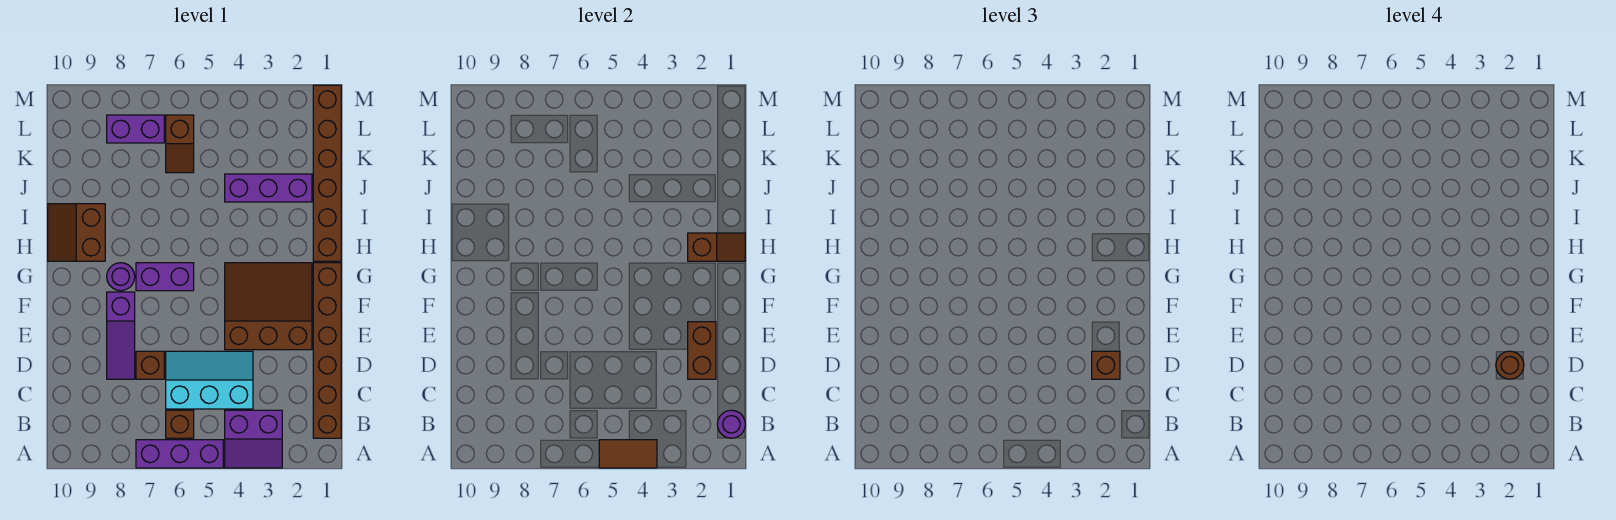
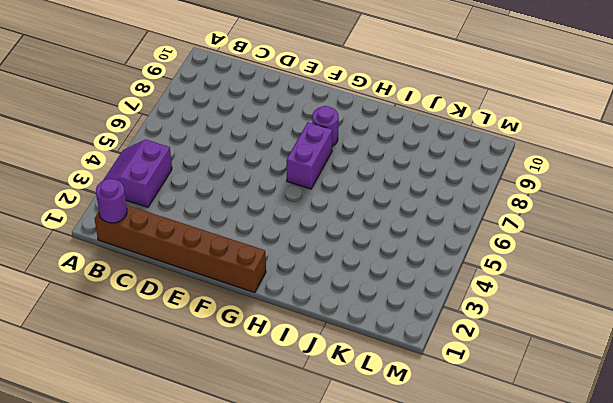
none -> purple 1x3 brick [136,440,223,468]
none -> brown 1x1 brick [166,410,194,438]
none -> cyan 2x3 slope [166,351,253,409]

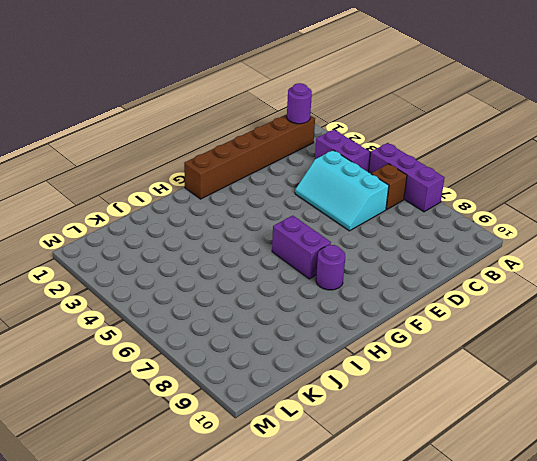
none -> brown 1x1 brick [136,351,164,379]
none -> purple 1x3 slope [107,292,135,379]
none -> brown 3x3 slope [225,263,312,350]

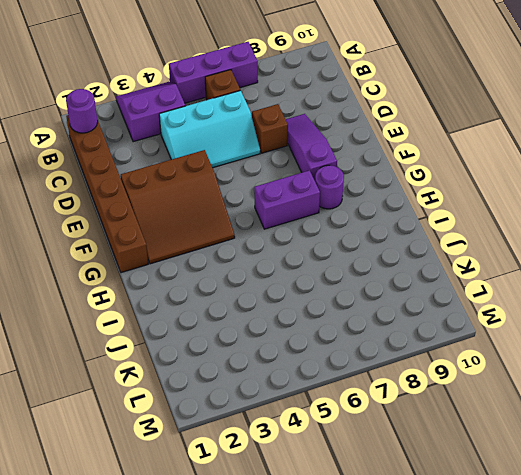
none -> brown 1x6 brick [313,85,341,261]
none -> brown 2x2 slope [48,204,105,261]
none -> purple 1x3 brick [225,174,312,202]

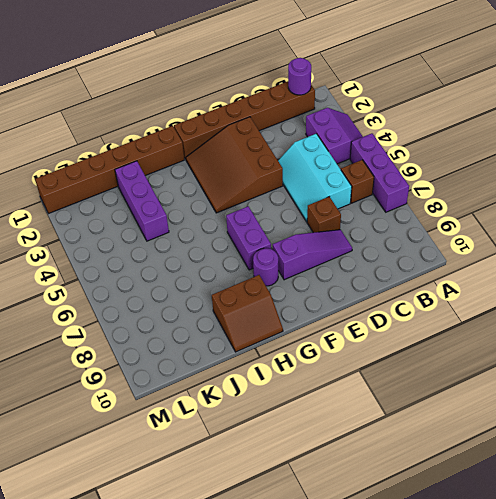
none -> brown 1x2 slope [166,115,194,173]
none -> purple 1x2 brick [107,115,164,143]
none -> brown 1x2 tile [599,440,657,468]

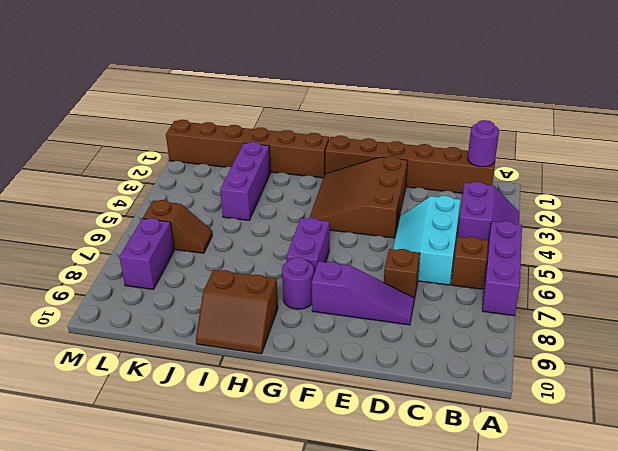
none -> brown 1x2 tile [599,440,657,468]
none -> brown 1x2 brick [688,322,716,379]
none -> brown 1x2 slope [688,233,745,261]

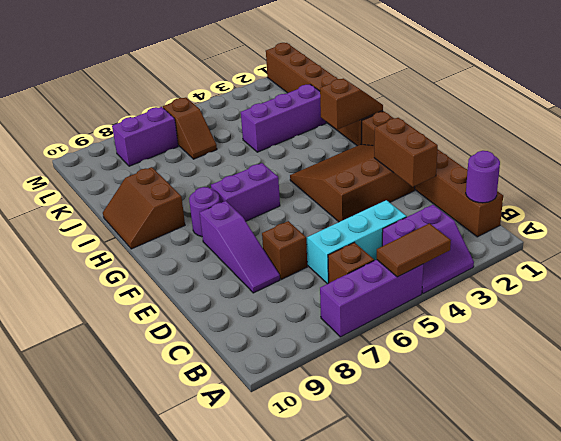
none -> brown 1x1 brick [1092,351,1120,379]
none -> brown 1x1 round brick [1496,351,1524,379]

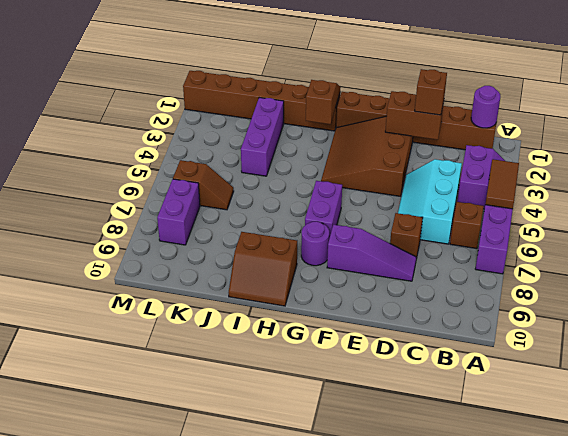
none -> brown 1x1 round brick [1496,351,1524,379]

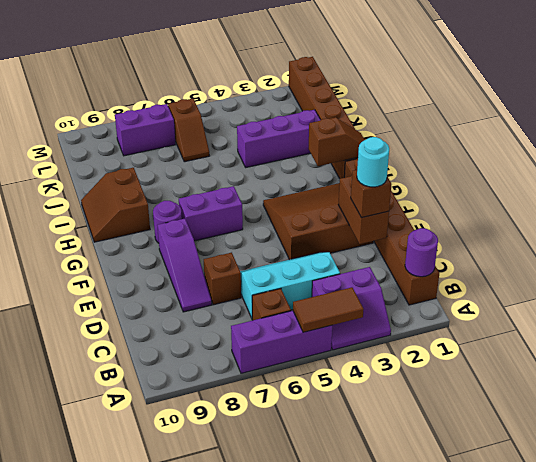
cyan 1x1 round brick [357,137,389,187] -> brown 1x1 round brick [1496,351,1524,379]

